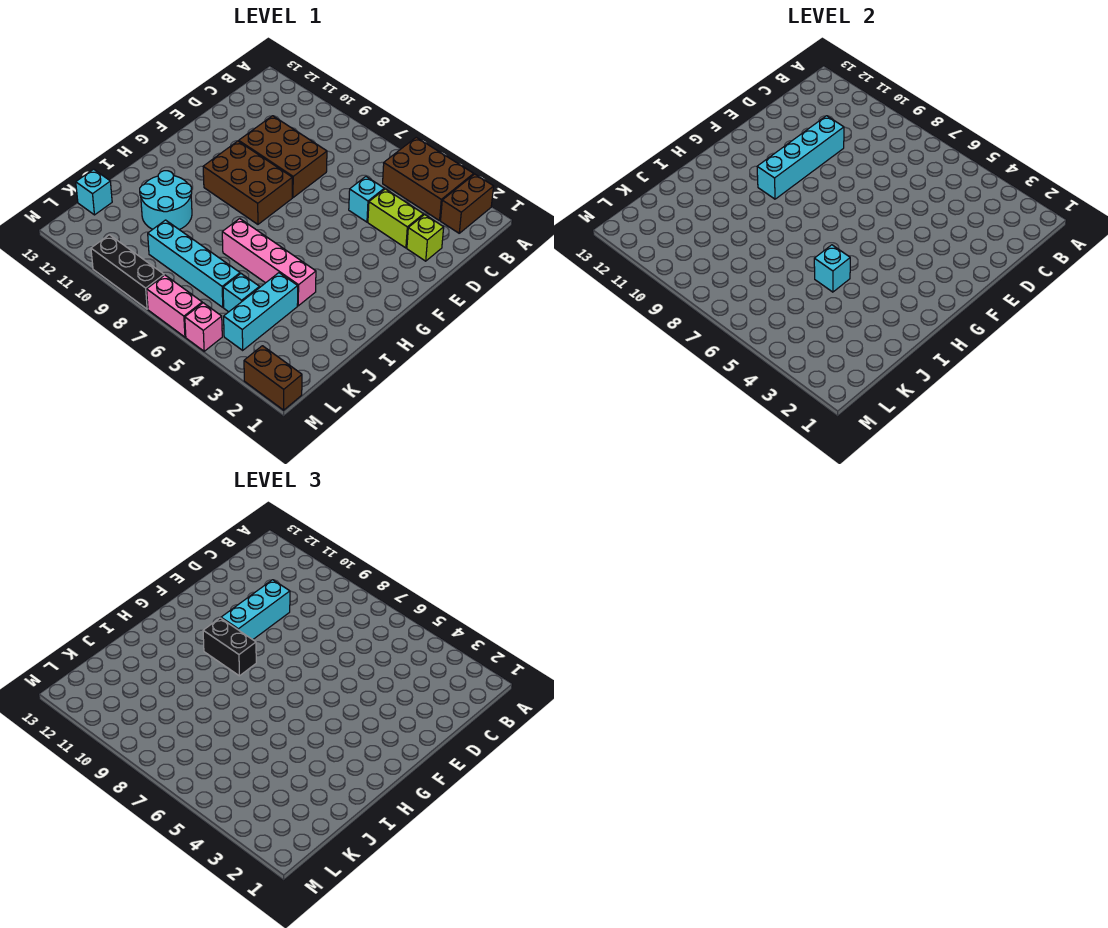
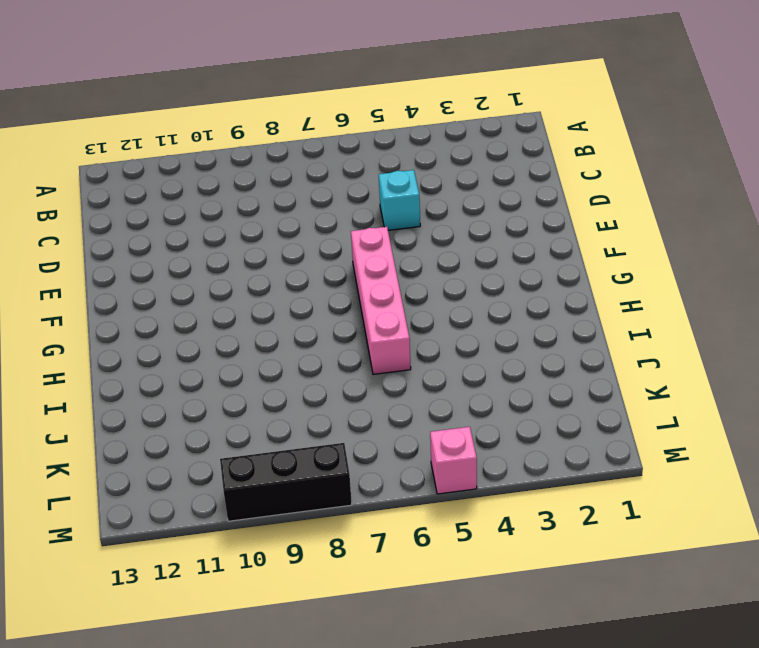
pink 1x4 brick [351,227,411,374] -> pink 1x4 brick turned to [222,219,316,306]
none -> brown 1x2 brick [441,174,494,233]
none -> brown 2x3 brick [383,137,474,221]
none -> lime 1x1 brick [407,215,444,261]

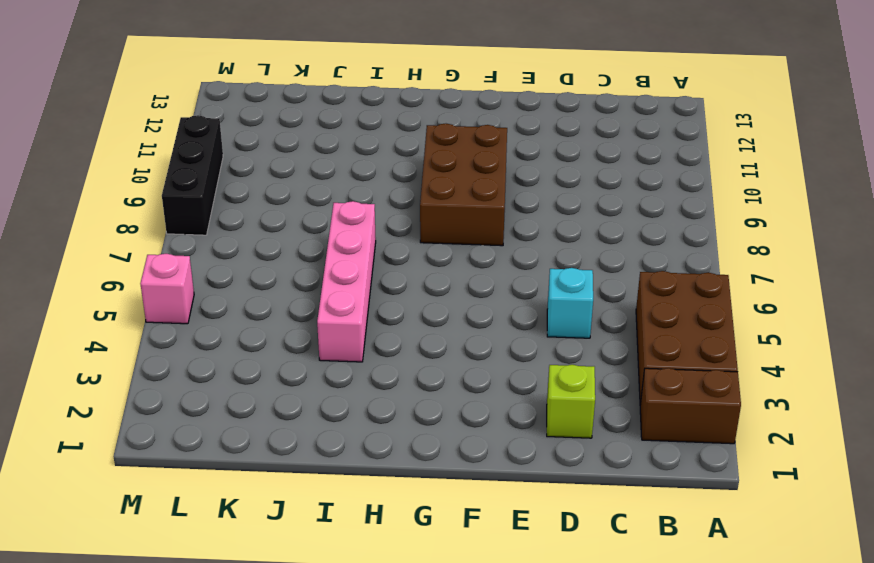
none -> lime 1x2 brick [368,189,424,248]
none -> brown 2x3 brick [239,116,327,198]
none -> cyan 2x2 round brick [140,171,192,230]

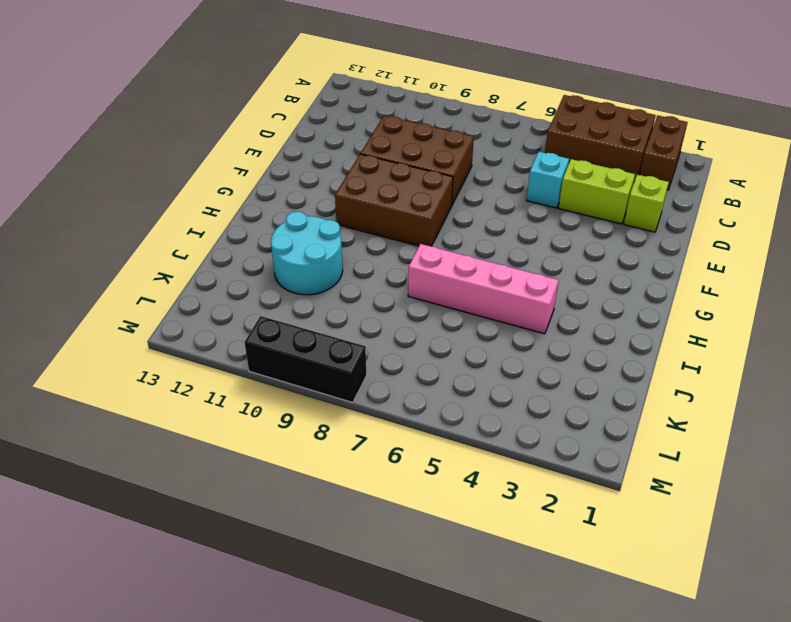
none -> cyan 1x3 brick [224,273,298,350]
none -> cyan 1x1 brick [223,274,260,312]
none -> cyan 1x4 brick [148,220,240,307]

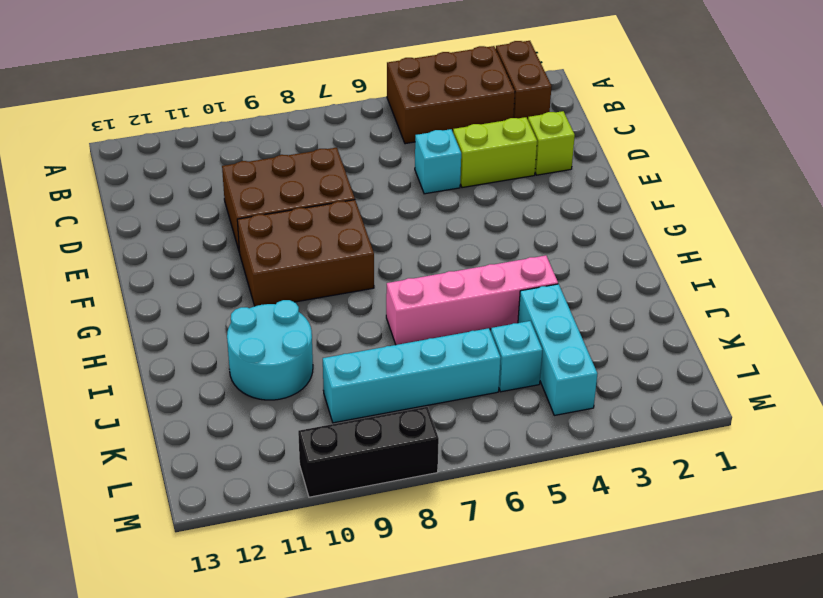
none -> cyan 1x1 brick [76,169,112,215]
none -> brown 1x2 brick [244,346,302,410]
none -> pink 1x1 brick [185,303,222,351]

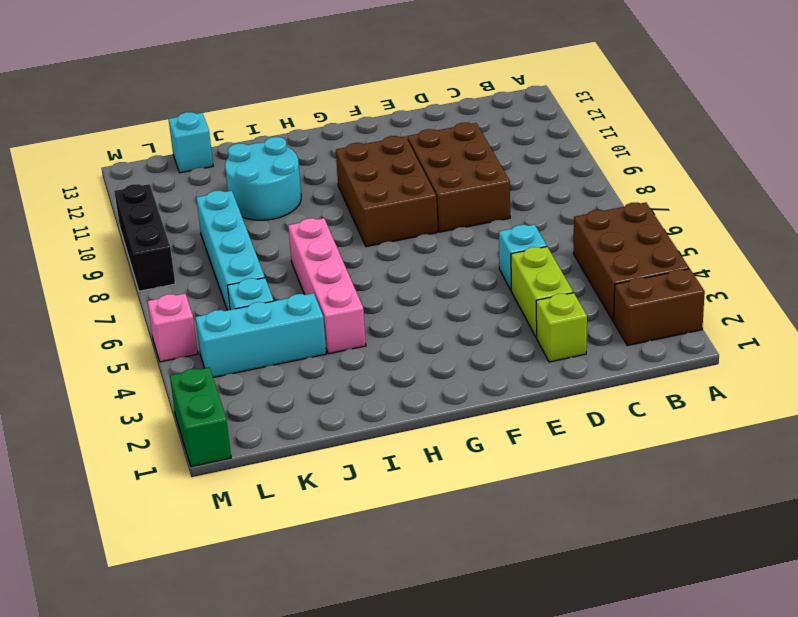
green 1x2 brick [170,367,231,467] -> brown 1x2 brick [244,346,302,410]
none -> pink 1x2 brick [147,275,202,337]
none -> cyan 1x4 brick [757,116,844,199]
none -> cyan 1x1 brick [814,245,850,292]

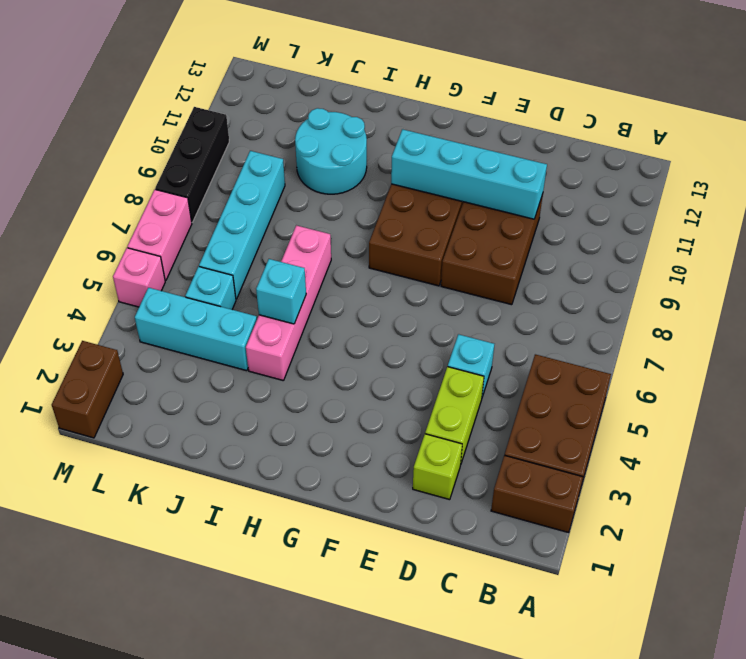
none -> cyan 1x1 brick [76,169,112,215]
none -> cyan 1x3 brick [221,580,290,640]
none -> black 1x2 brick [203,618,256,676]

